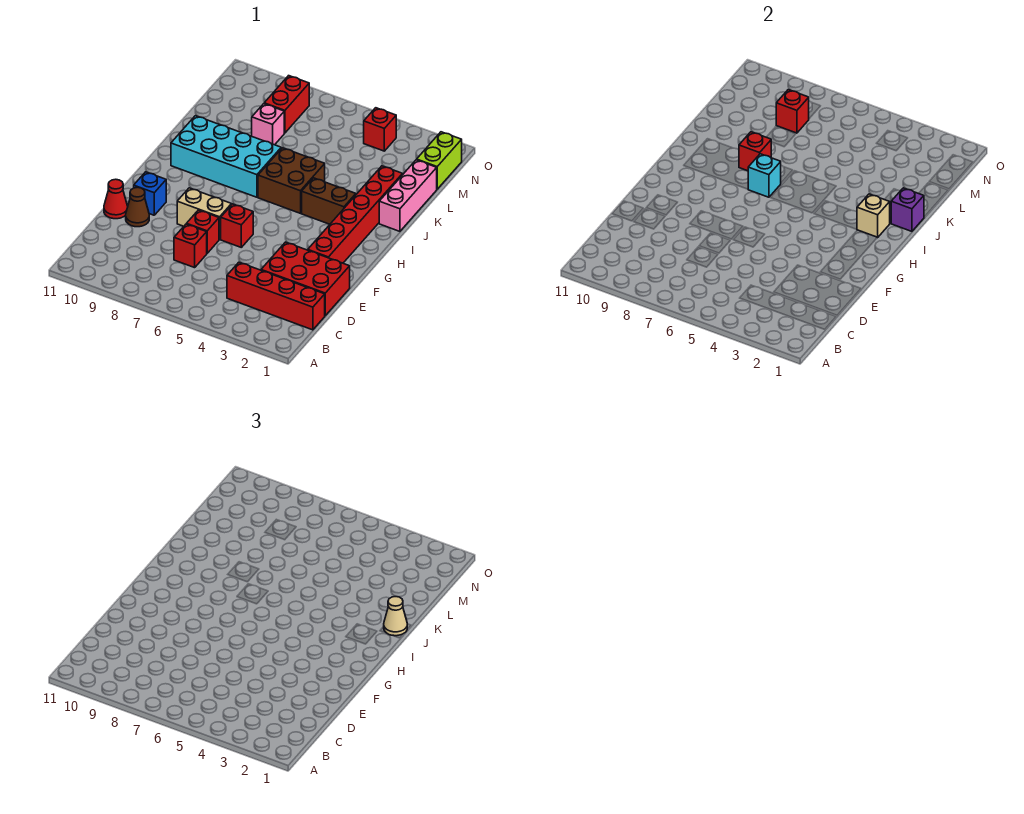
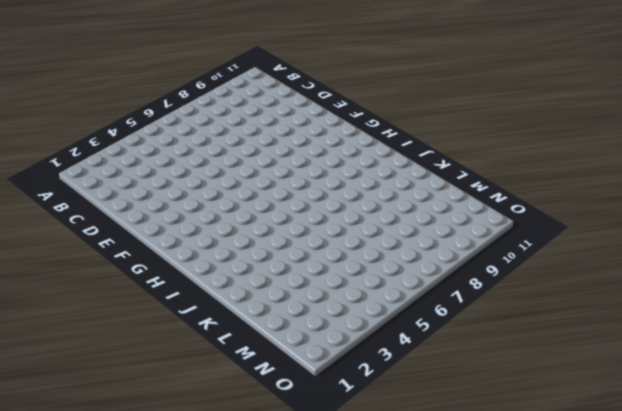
none -> red 1x4 brick [227,262,325,330]
none -> red 2x3 brick [261,242,350,316]
none -> red 1x1 brick [174,224,207,268]

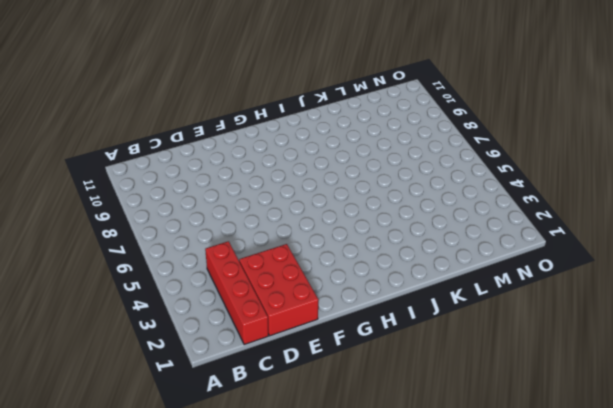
none -> red 1x1 brick [174,224,207,268]
none -> red 1x1 brick [187,210,219,253]
none -> brown 1x1 cone [126,187,149,227]

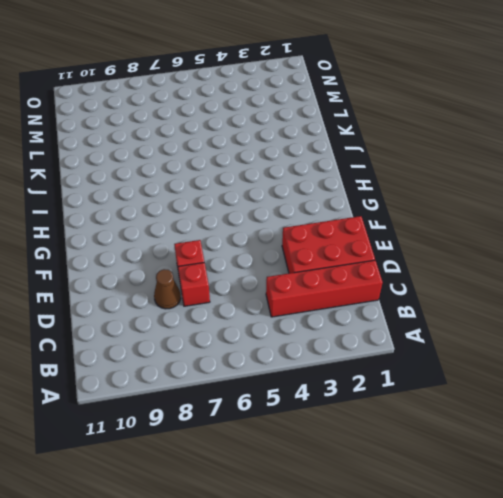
brown 1x1 cone [154,269,181,309] -> brown 1x1 cone moved to [126,187,149,227]
none -> red 1x1 cone [104,179,128,219]
none -> red 1x6 brick [308,166,403,263]
none -> red 1x1 brick [221,204,253,247]

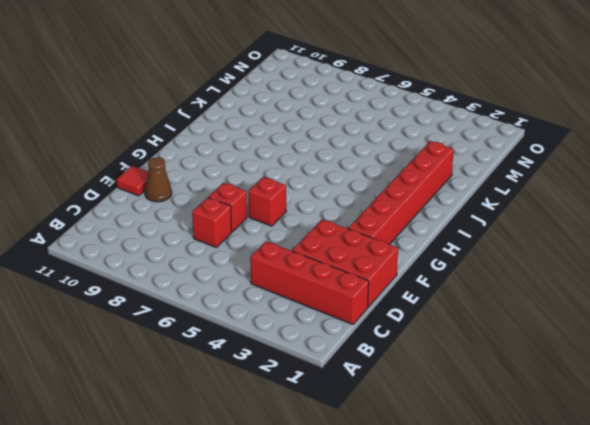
red 1x1 tile [117,166,148,196] -> red 1x1 cone [104,179,128,219]
none -> tan 1x2 brick [177,188,232,239]
none -> blue 1x1 brick [134,172,166,215]
none -> brown 1x2 brick [302,178,356,224]

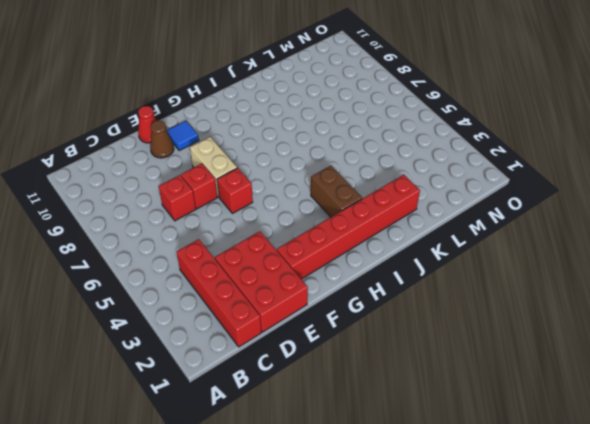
blue 1x1 tile [167,121,199,150] -> blue 1x1 brick [134,172,166,215]
none -> brown 2x2 brick [258,148,325,213]
none -> cyan 2x4 brick [171,116,281,197]
none -> pink 1x3 brick [379,160,437,231]

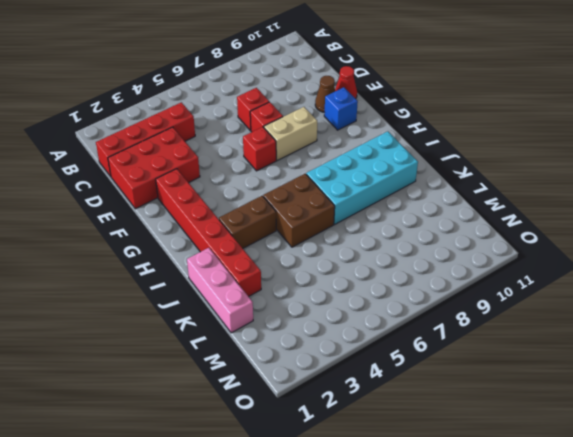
none -> pink 1x1 brick [252,104,284,145]
none -> lime 1x2 brick [417,132,462,189]
none -> red 1x2 brick [264,76,309,133]

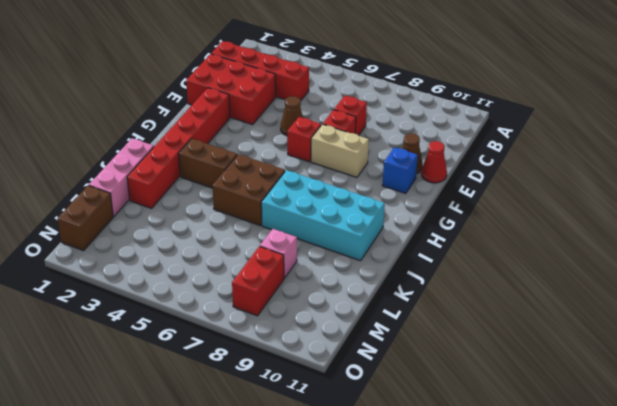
brown 1x1 cone [281,96,303,136] -> none
brown 1x2 brick [58,185,113,251] -> lime 1x2 brick [417,132,462,189]
none -> red 1x1 brick [364,108,396,151]
none -> tan 1x1 brick [857,194,890,238]
none -> cyan 1x1 brick [748,154,781,197]

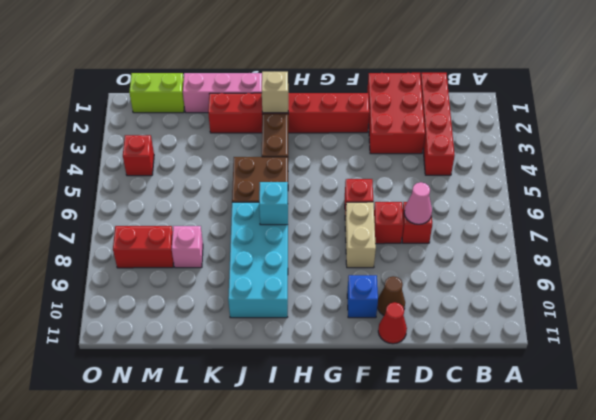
pink 1x1 cone [404,182,432,224] -> none
none -> purple 1x1 brick [891,188,924,231]
none -> red 1x1 brick [739,132,771,171]
none -> red 1x1 brick [776,90,809,133]

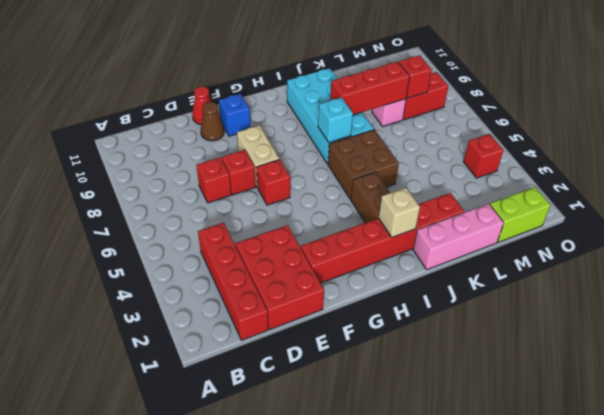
red 1x3 brick [330,62,410,115] -> red 1x1 brick [739,132,771,171]
none -> purple 1x1 brick [891,188,924,231]
none -> tan 1x1 cone [384,596,407,636]

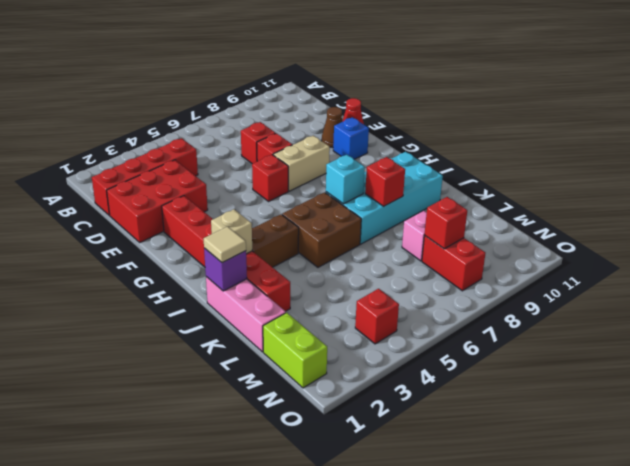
tan 1x1 tile [204,226,246,263] -> tan 1x1 cone [384,596,407,636]

